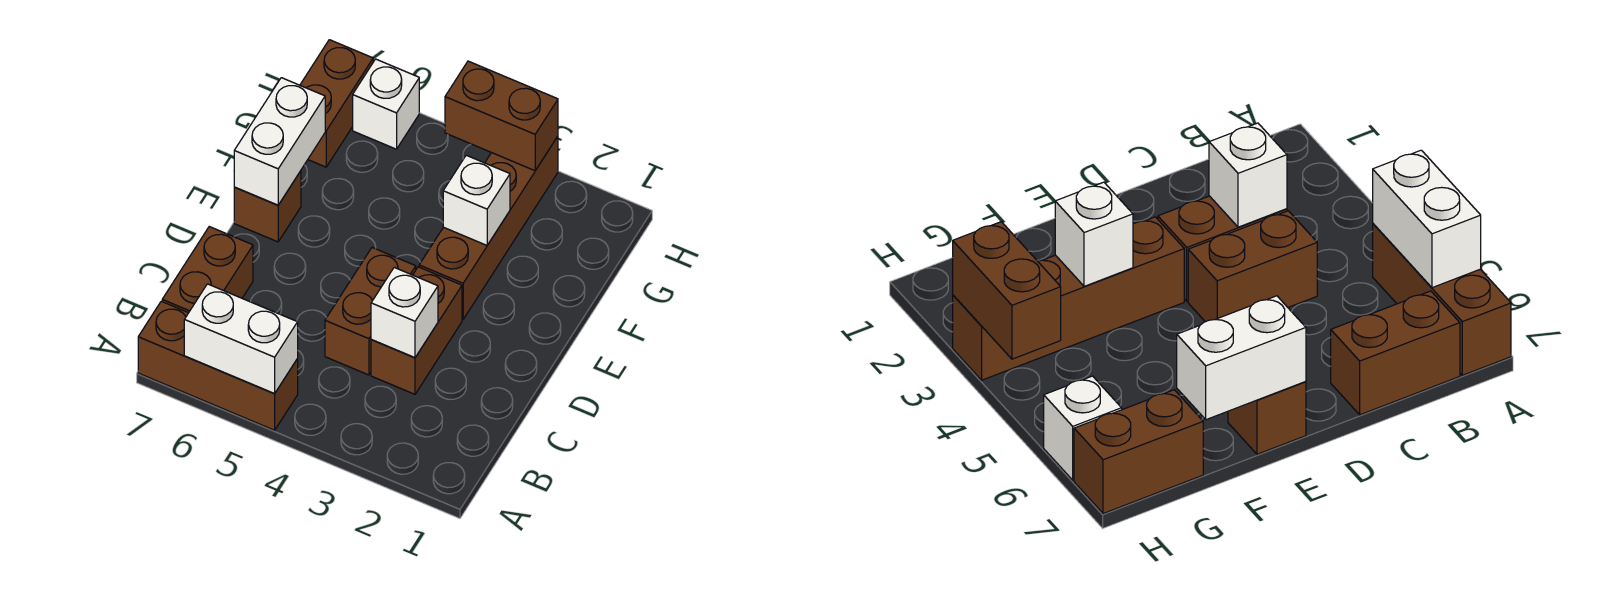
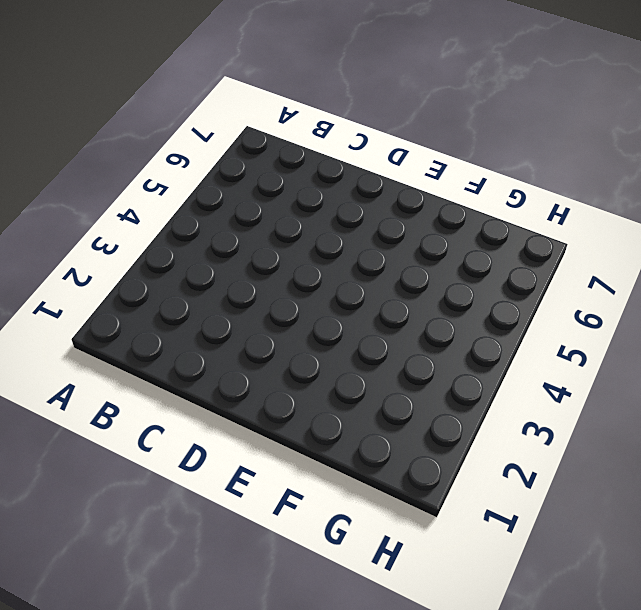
none -> brown 1x3 brick [138,301,298,430]
none -> brown 1x2 brick [162,227,253,313]
none -> brown 1x2 brick [371,267,462,394]

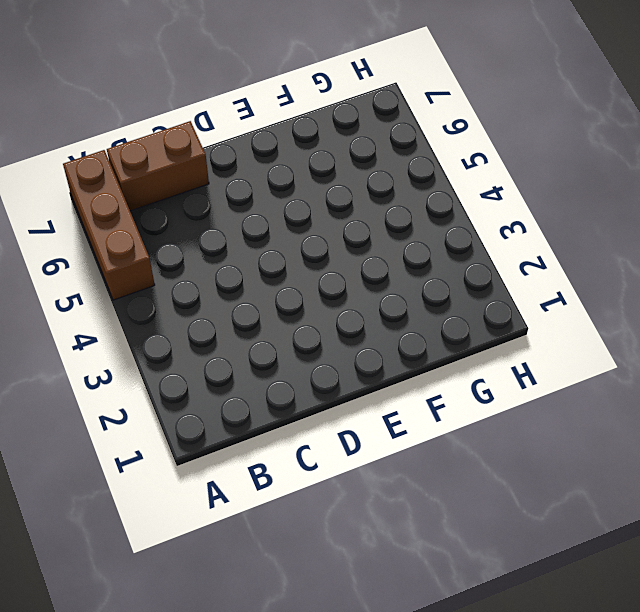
none -> brown 1x2 brick [371,267,462,394]
none -> brown 1x2 brick [325,248,416,375]
none -> brown 1x4 brick [419,136,558,320]

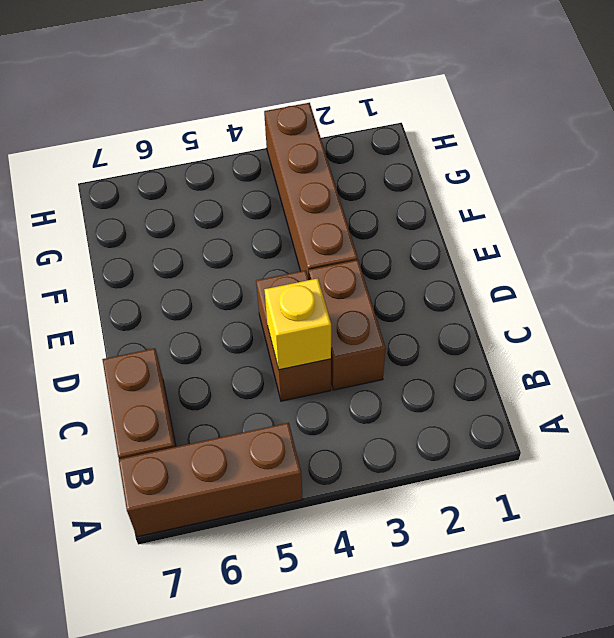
yellow 1x1 brick [264,278,331,370] -> none
none -> brown 1x1 brick [234,171,301,242]
none -> brown 1x2 brick [300,40,373,167]
none -> white 1x1 brick [353,59,419,149]

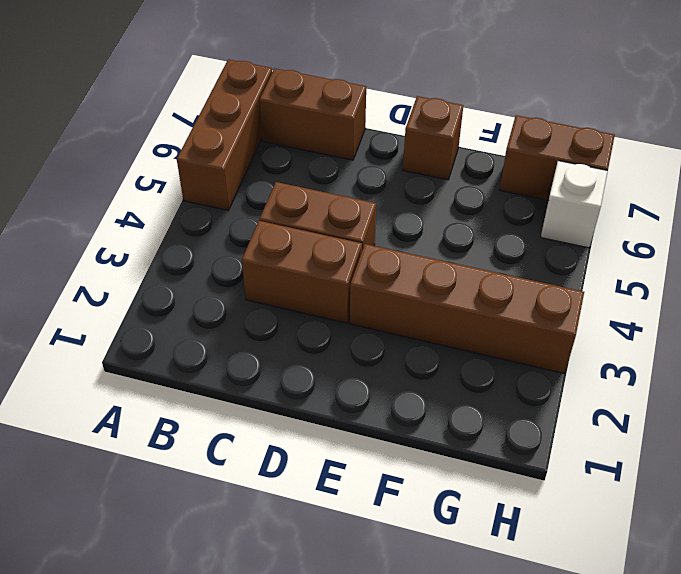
none -> white 1x2 brick [184,284,298,394]
none -> white 1x1 brick [371,268,438,358]
none -> white 1x2 brick [234,78,325,205]

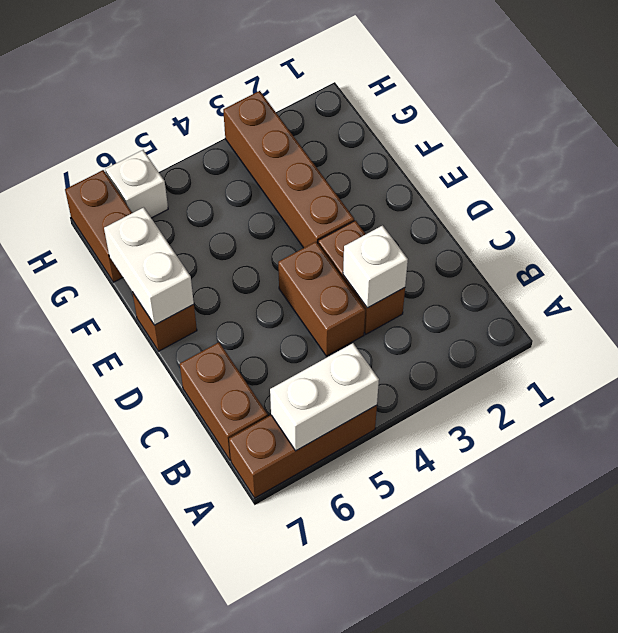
none -> white 1x1 brick [443,155,510,245]
none -> brown 1x2 brick [445,61,558,171]

